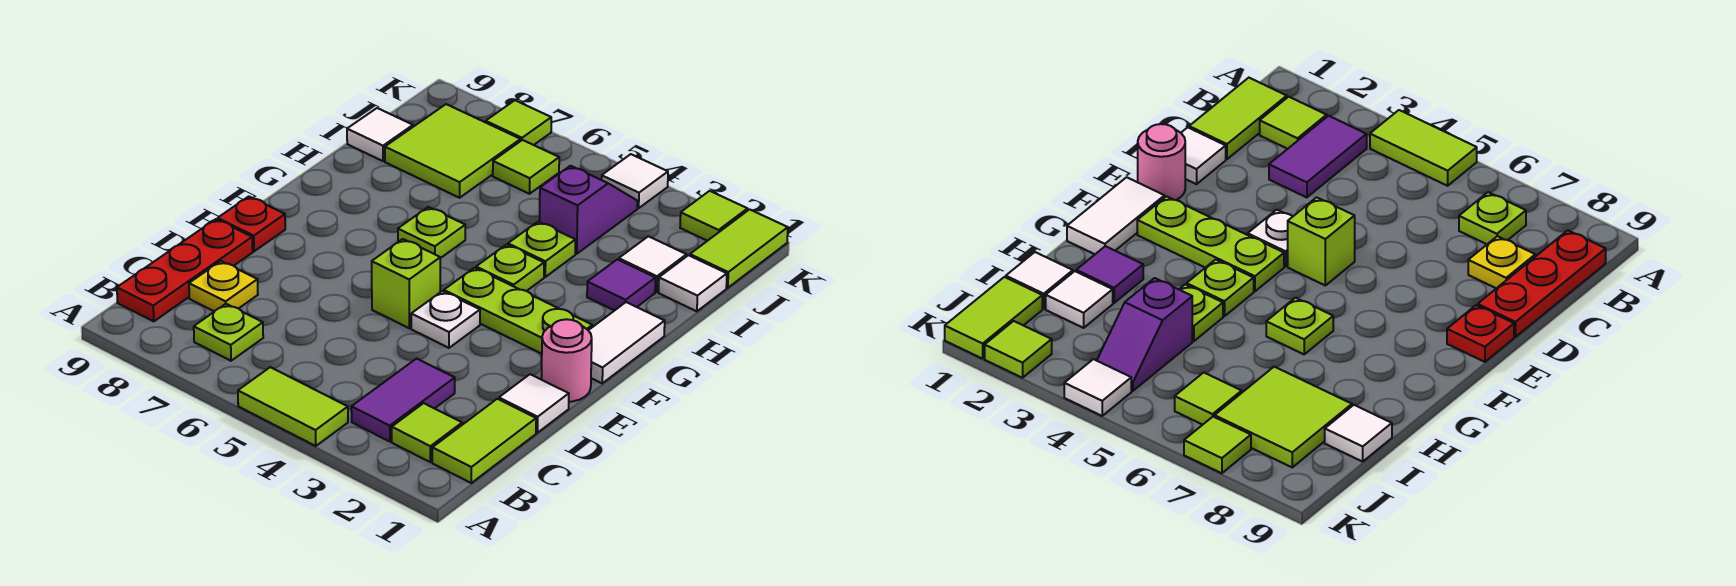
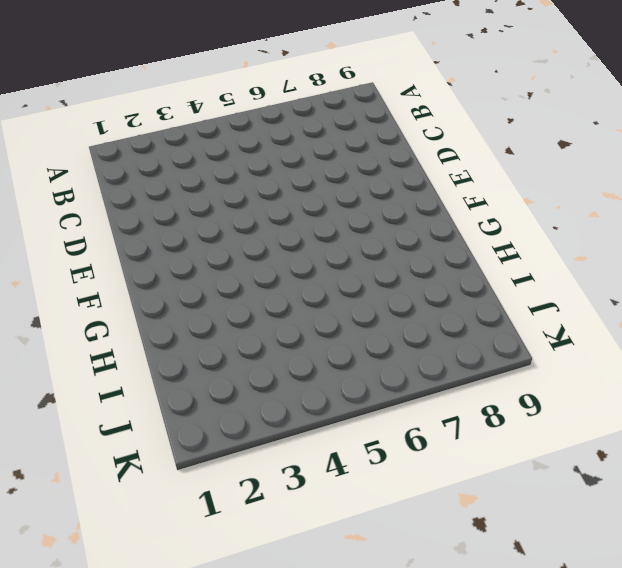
none -> lime 1x2 tile [238,367,348,446]
none -> lime 1x2 tile [432,399,536,483]
none -> lime 1x1 tile [392,403,462,462]

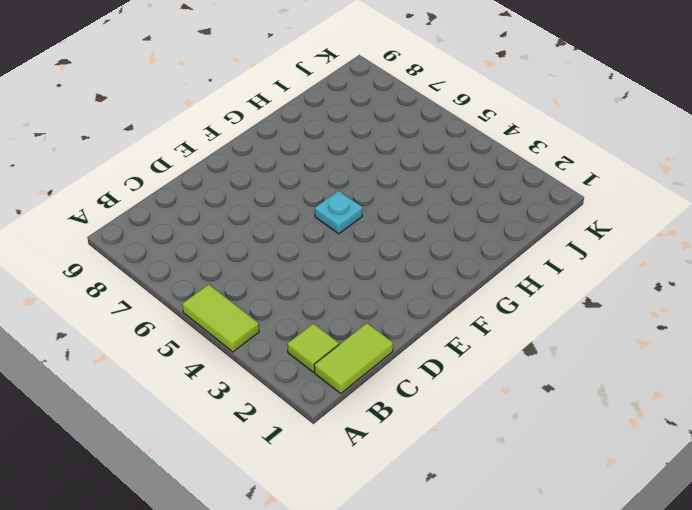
cyan 1x1 plate [315,191,362,234] -> none
none -> purple 1x2 tile [351,359,455,442]
none -> lime 1x1 plate [194,304,263,361]
none -> red 1x3 plate [117,219,253,321]

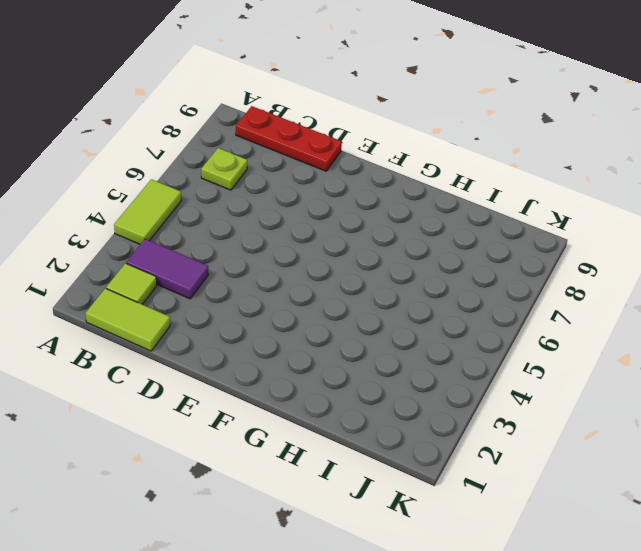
none -> yellow 1x1 plate [189,261,258,311]
none -> white 1x1 tile [499,374,569,433]
none -> pink 1x1 round brick [542,319,592,402]

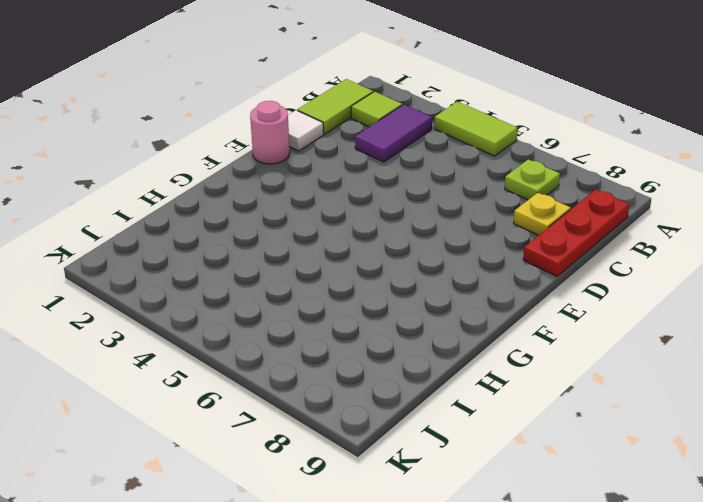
none -> white 1x1 plate [411,291,480,348]
none -> lime 1x1 brick [372,239,440,328]
none -> red 1x1 plate [218,197,285,251]

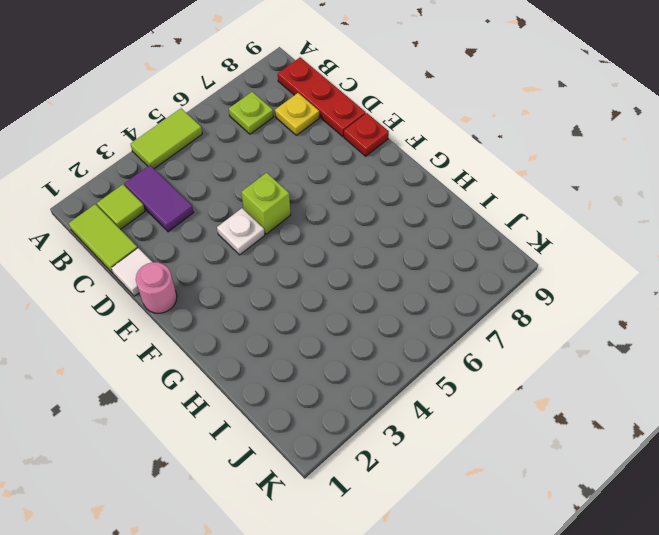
none -> white 1x2 tile [588,302,665,383]
none -> lime 1x3 plate [444,268,592,354]
none -> lime 1x1 plate [476,245,544,291]

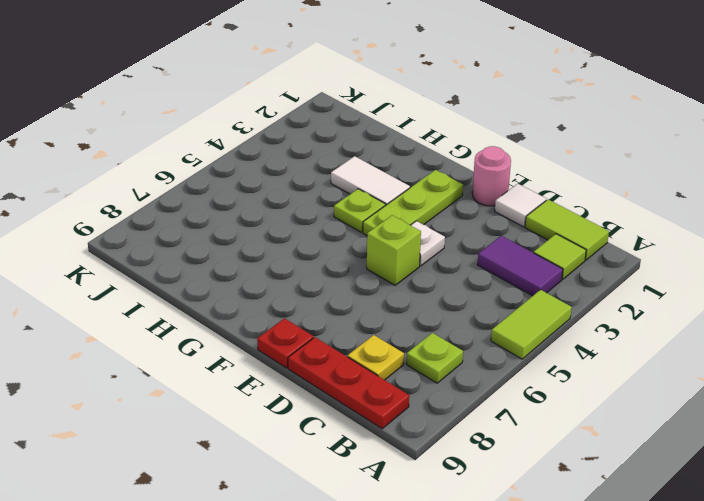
white 1x2 tile [331,156,410,206] -> white 1x2 tile moved to [588,302,665,383]
none -> lime 1x1 plate [398,207,465,258]
none -> purple 1x1 tile [587,259,655,311]
none -> lime 1x1 plate [508,222,576,277]

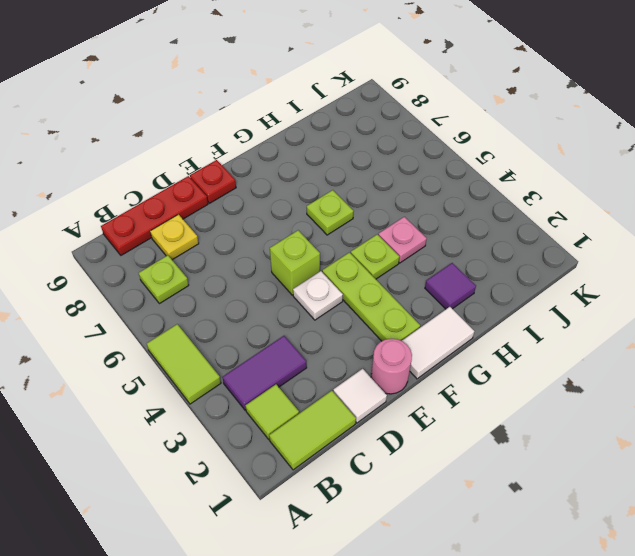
pink 1x1 plate [378,217,427,263] -> lime 1x1 plate [508,222,576,277]
none -> white 1x1 tile [659,255,727,311]
none -> white 1x1 tile [619,236,686,292]
none -> purple 1x2 slope [539,166,637,254]

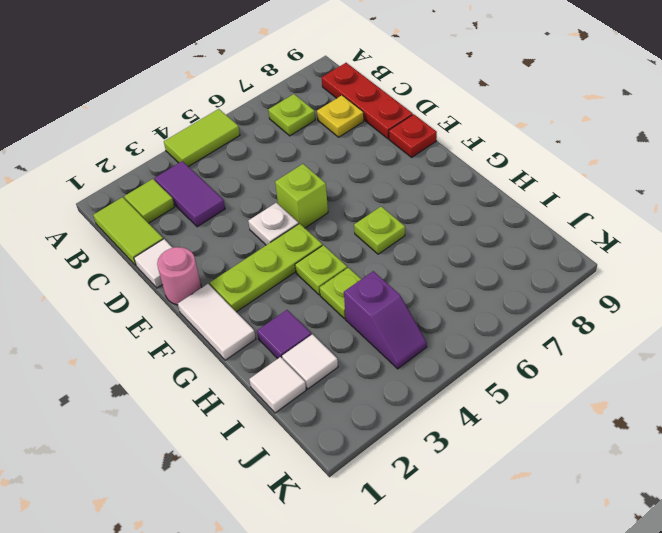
none -> lime 2x2 tile [385,104,521,198]
none -> white 1x1 tile [347,108,413,161]
none -> lime 1x2 tile [690,209,788,288]

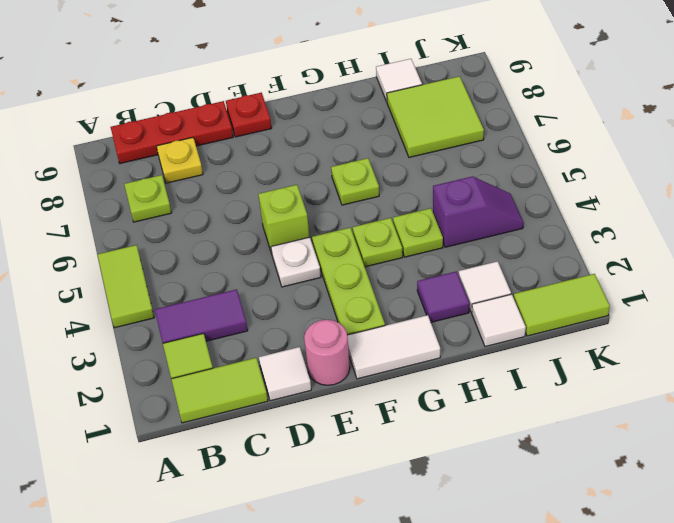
none -> lime 1x1 tile [493,140,559,194]
none -> lime 1x1 tile [680,191,748,241]
none -> white 1x1 tile [602,154,668,208]

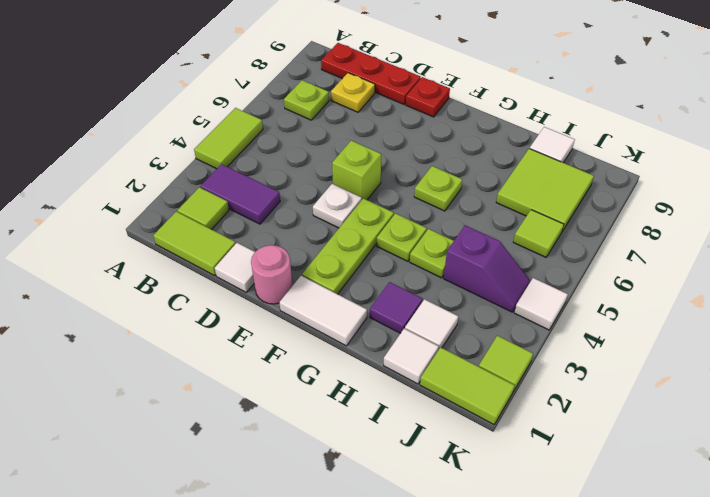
none -> lime 1x1 tile [486,100,551,145]

